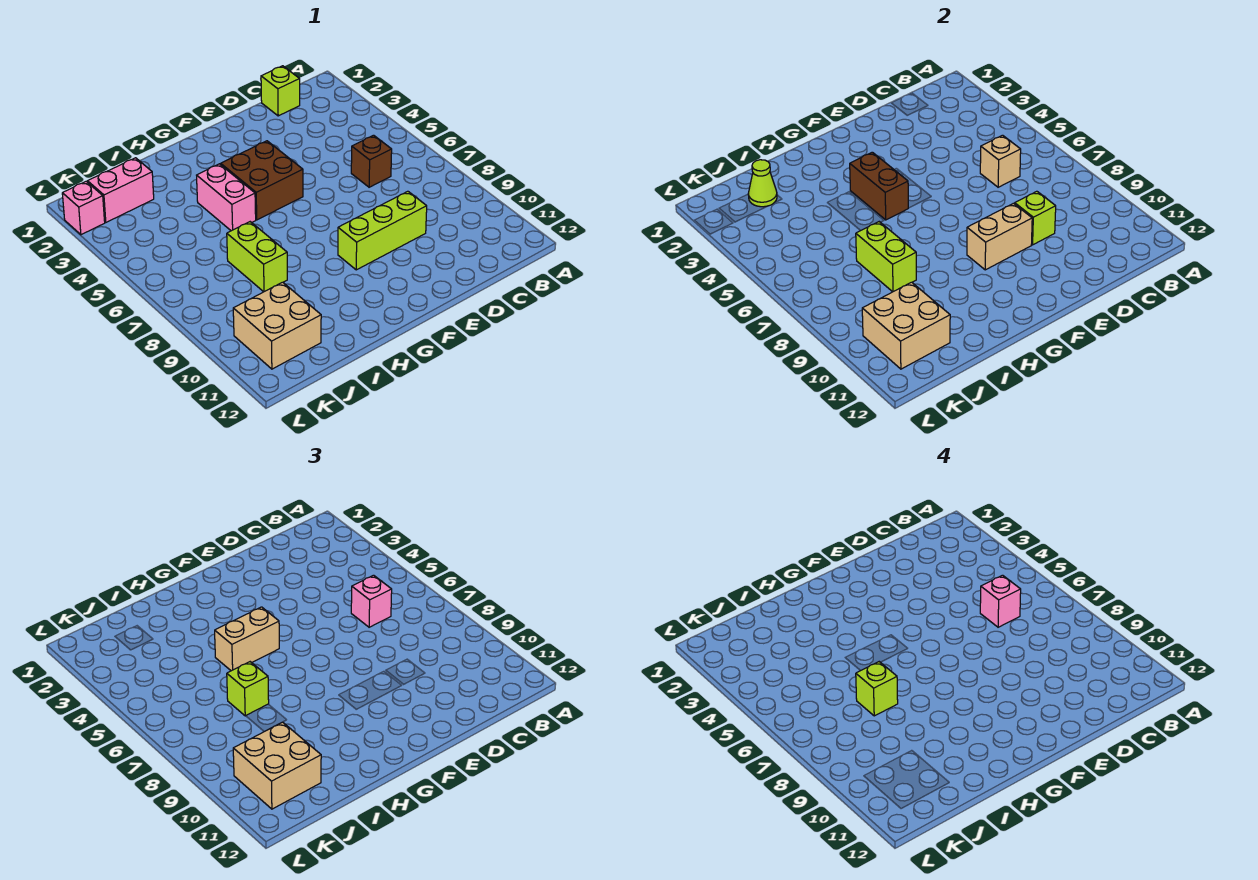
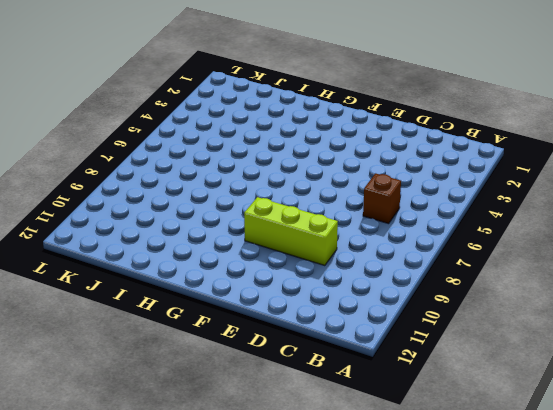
none -> lime 1x1 brick [261,66,300,116]
none -> brown 2x2 brick [221,141,303,220]
none -> pink 1x2 brick [197,164,256,231]

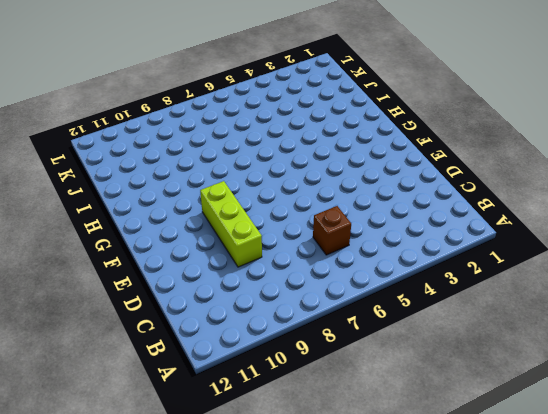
none -> lime 1x1 brick [261,66,300,116]
none -> brown 2x2 brick [221,141,303,220]
none -> pink 1x2 brick [197,164,256,231]

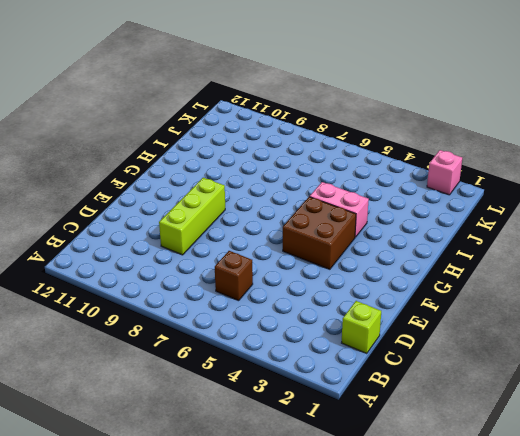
none -> lime 1x2 brick [227,222,287,292]
none -> pink 1x2 brick [88,158,154,222]
none -> tan 2x2 brick [233,282,321,369]

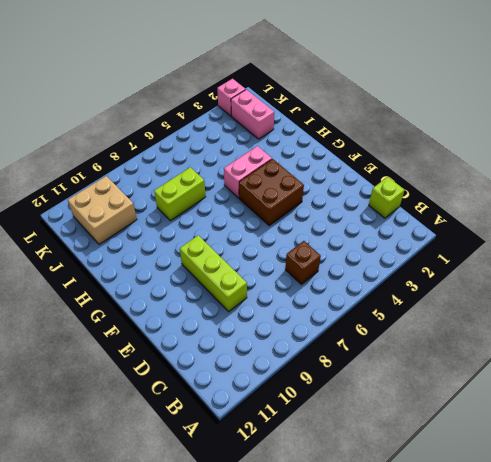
none -> tan 1x1 brick [980,135,1021,187]
none -> lime 1x1 brick [1015,191,1056,245]
none -> tan 1x2 brick [967,203,1032,270]

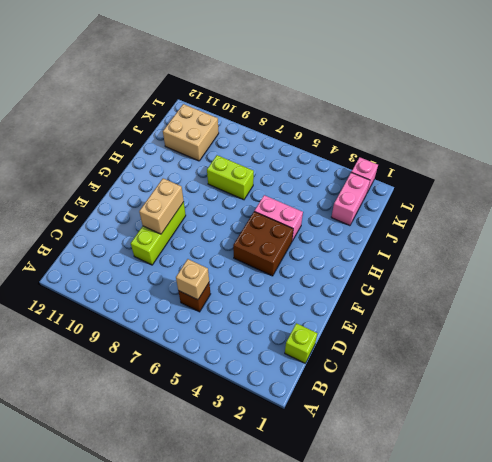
none -> lime 1x1 brick [1015,191,1056,245]
none -> brown 1x2 brick [850,152,908,220]
none -> lime 1x2 brick [856,222,916,292]

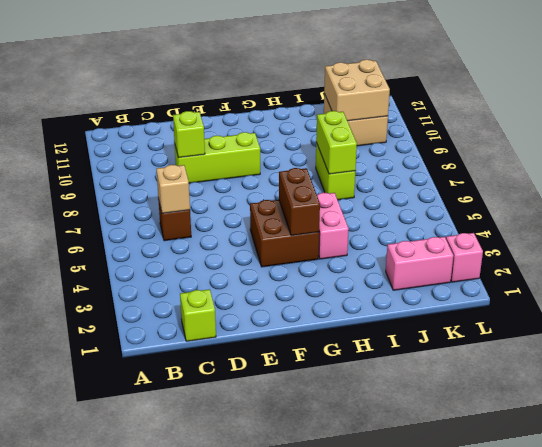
none -> tan 1x2 brick [967,203,1032,270]
none -> lime 1x1 cone [748,160,777,207]
none -> pink 1x1 brick [351,575,392,627]

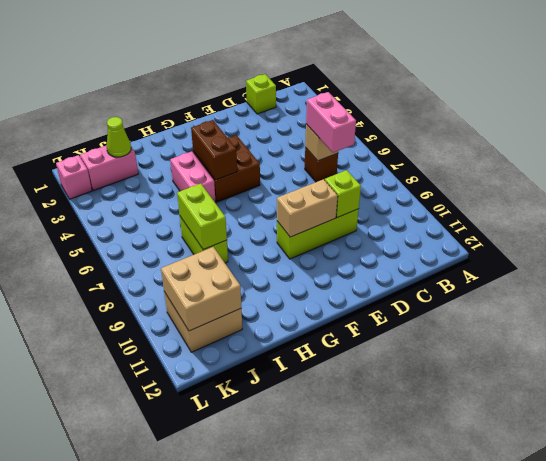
pink 1x2 brick [306,92,356,153] -> pink 1x1 brick [351,575,392,627]
none -> tan 1x2 brick [215,607,279,671]
none -> lime 1x1 brick [227,662,269,716]
none -> tan 2x2 brick [233,722,321,809]

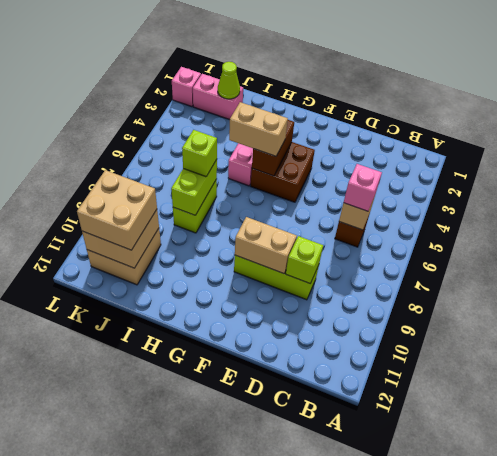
none -> lime 1x1 brick [261,66,300,116]
none -> pink 1x1 brick [980,575,1021,627]
none -> lime 1x1 brick [856,662,898,716]

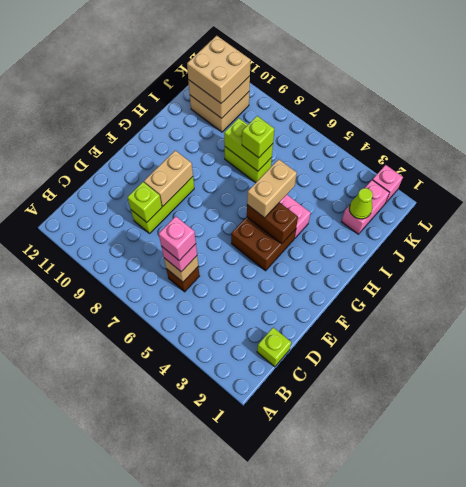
none -> lime 1x1 brick [856,662,898,716]

